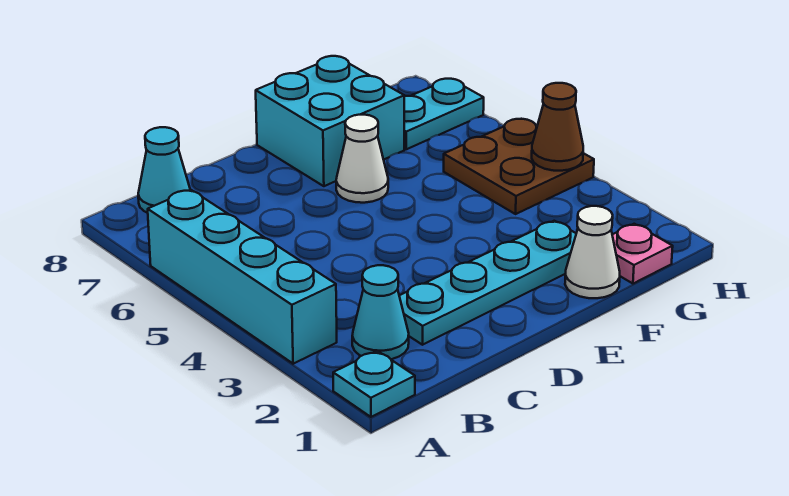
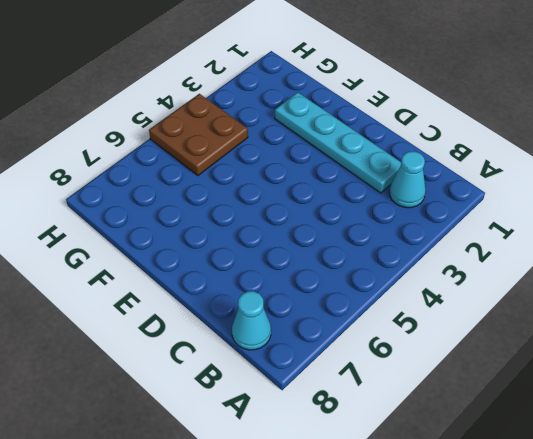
none -> cyan 1x1 plate [333,351,415,417]
none -> cyan 1x4 brick [148,190,337,364]
none -> white 1x1 cone [336,115,388,203]

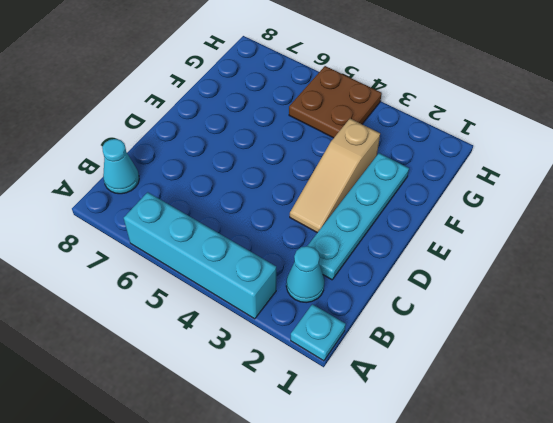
tan 1x3 slope [290,119,380,233] -> none
none -> white 1x1 cone [336,115,388,203]
none -> cyan 2x2 brick [256,56,404,186]
none -> white 1x1 cone [565,206,620,298]

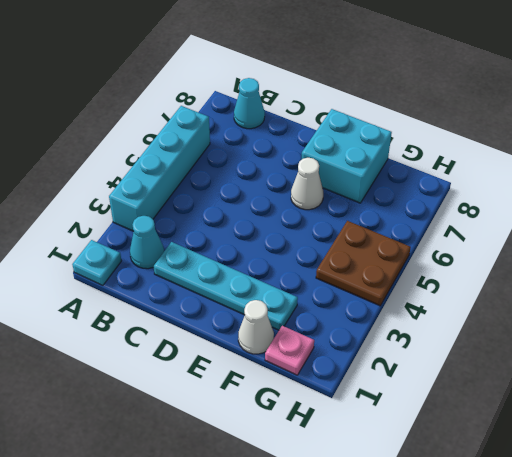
none -> cyan 1x2 plate [404,79,484,149]
none -> brown 1x1 cone [532,83,583,171]

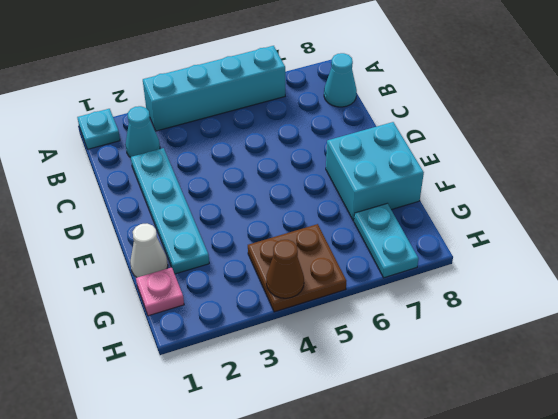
none -> white 1x1 cone [336,115,388,203]

